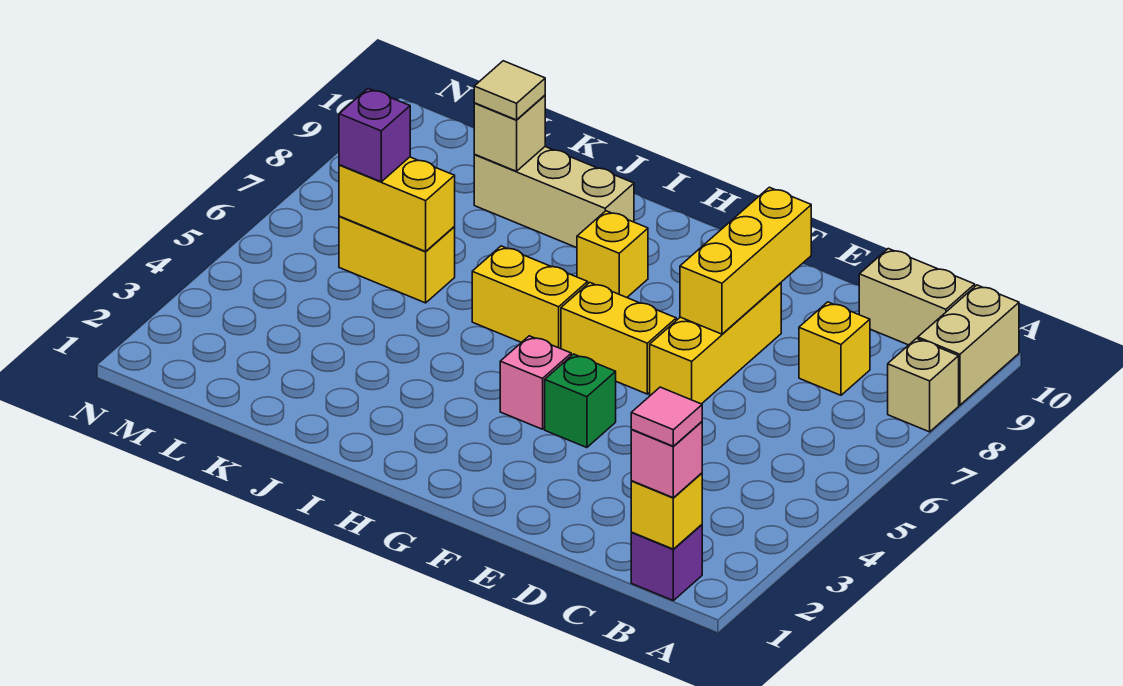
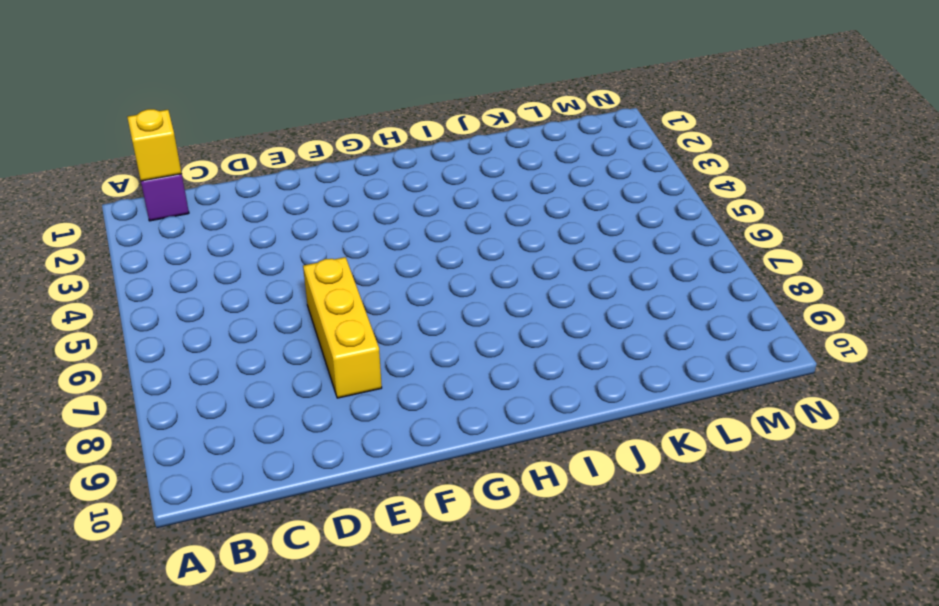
none -> tan 1x1 brick [888,339,959,432]
none -> tan 1x2 brick [918,285,1019,405]
none -> tan 1x2 brick [859,249,975,345]

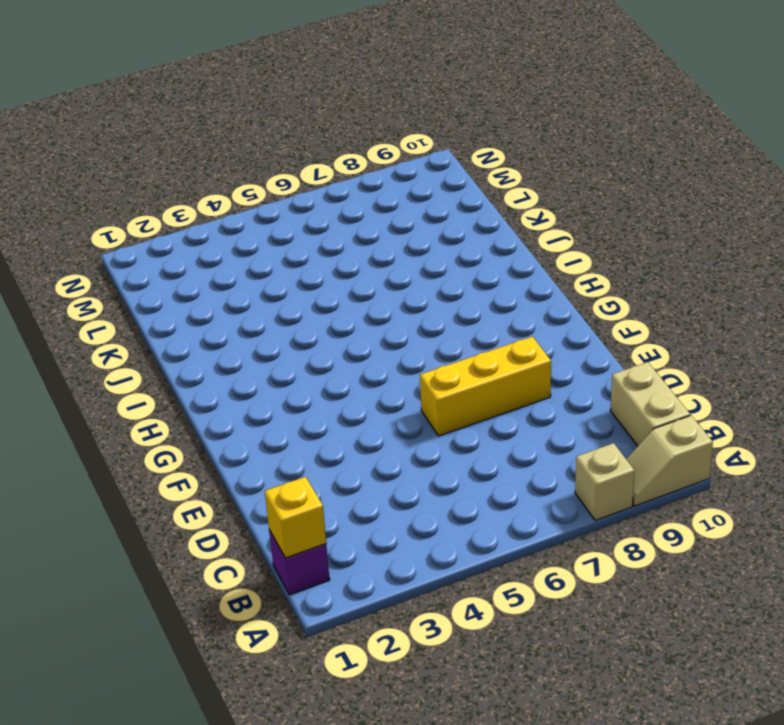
tan 1x2 slope [626,415,713,506] -> tan 1x2 brick [918,285,1019,405]
none -> yellow 1x1 brick [799,302,870,395]
none -> green 1x1 brick [545,354,616,448]
none -> yellow 1x2 brick [561,283,676,394]

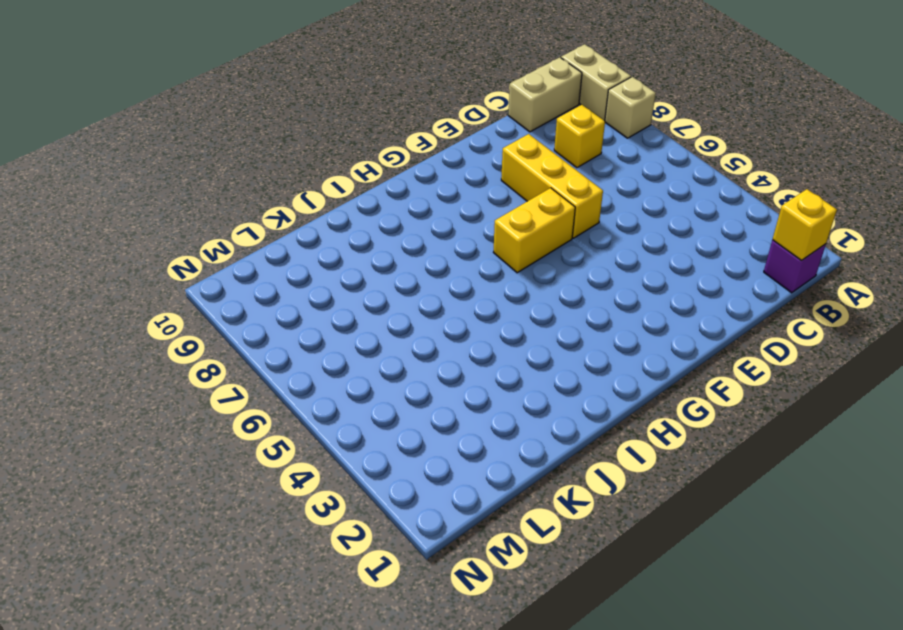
none -> green 1x1 brick [545,354,616,448]
none -> pink 1x1 brick [500,336,571,429]
none -> yellow 1x2 brick [472,246,588,349]

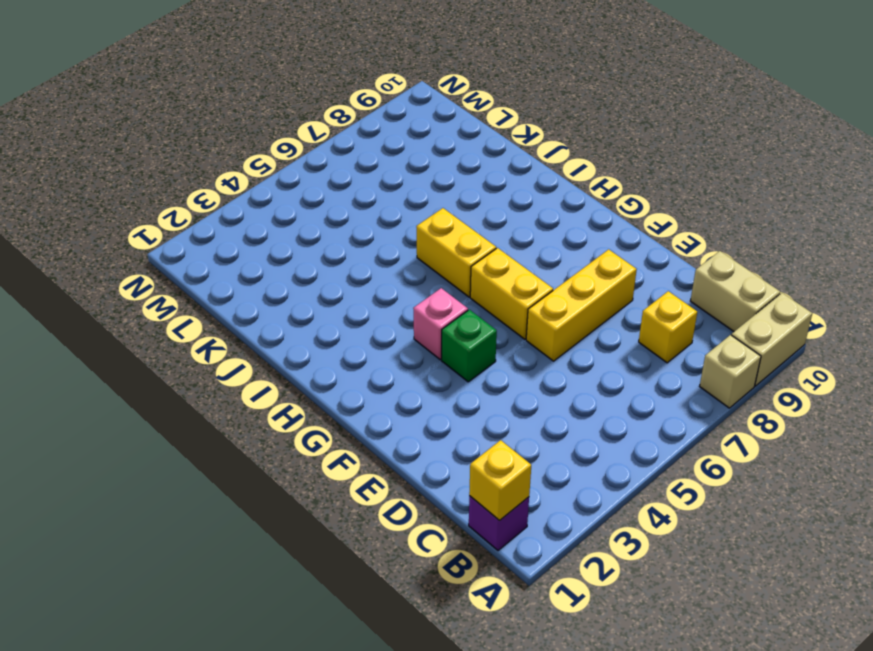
none -> yellow 1x1 brick [577,211,648,297]
none -> tan 1x3 brick [474,147,634,248]
none -> yellow 1x2 brick [339,216,455,303]

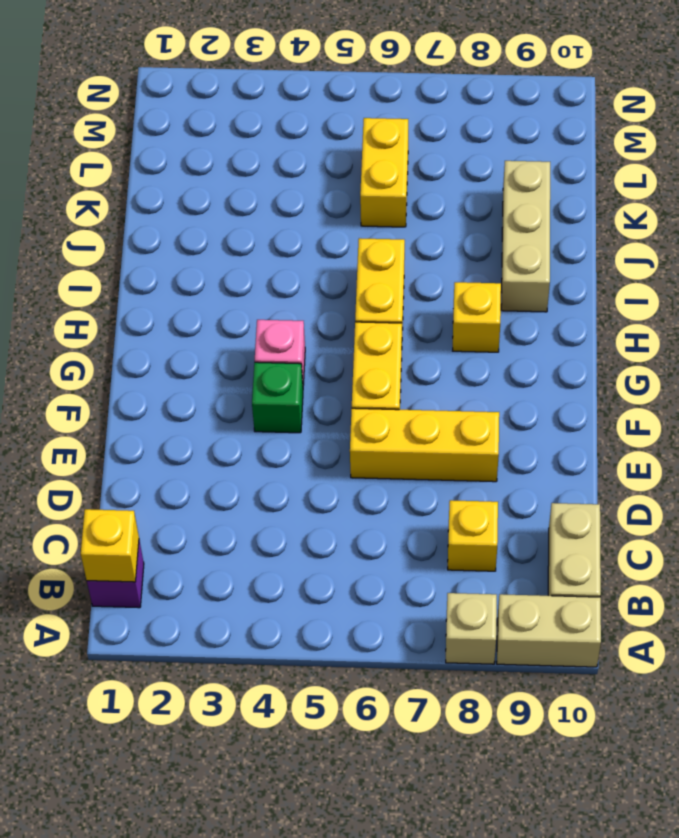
none -> yellow 1x3 brick [680,187,811,334]
none -> yellow 1x2 brick [339,157,455,251]
none -> tan 1x1 brick [474,95,545,171]

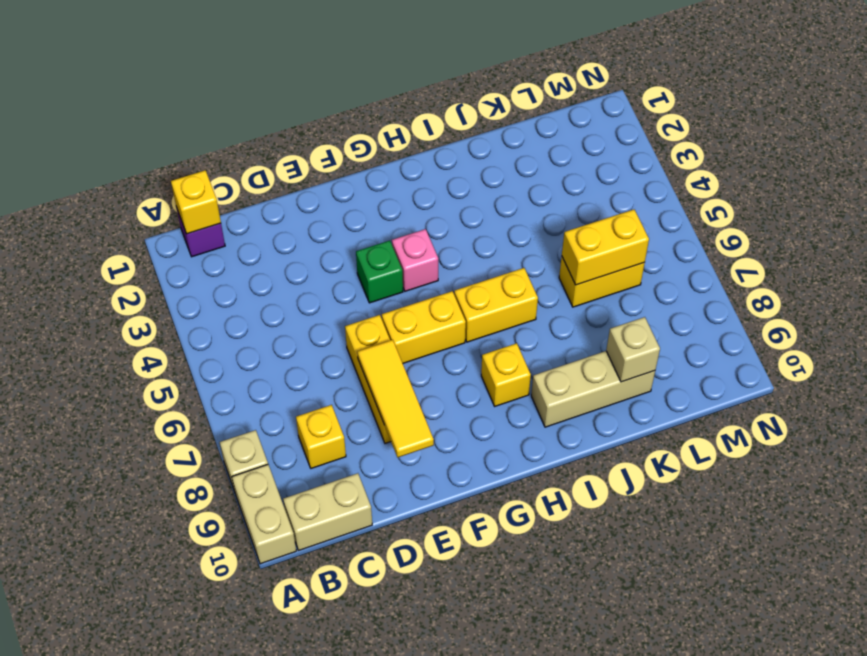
yellow 1x3 tile [357,340,434,457] -> yellow 1x3 brick [680,187,811,334]
none -> pink 1x1 brick [631,422,702,498]
none -> tan 1x1 tile [474,61,545,120]
none -> purple 1x1 brick [339,88,410,182]

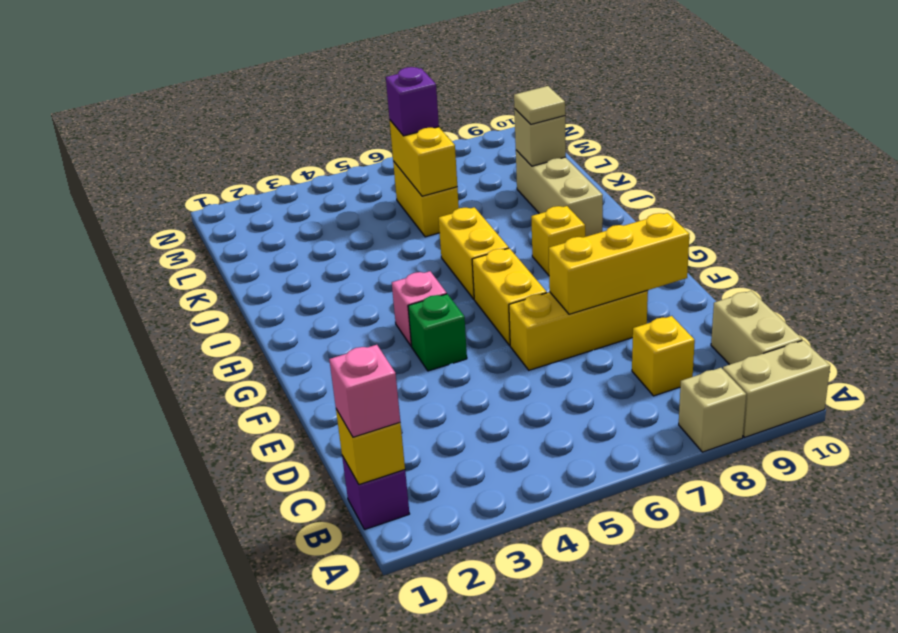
none -> pink 1x1 tile [631,387,702,446]

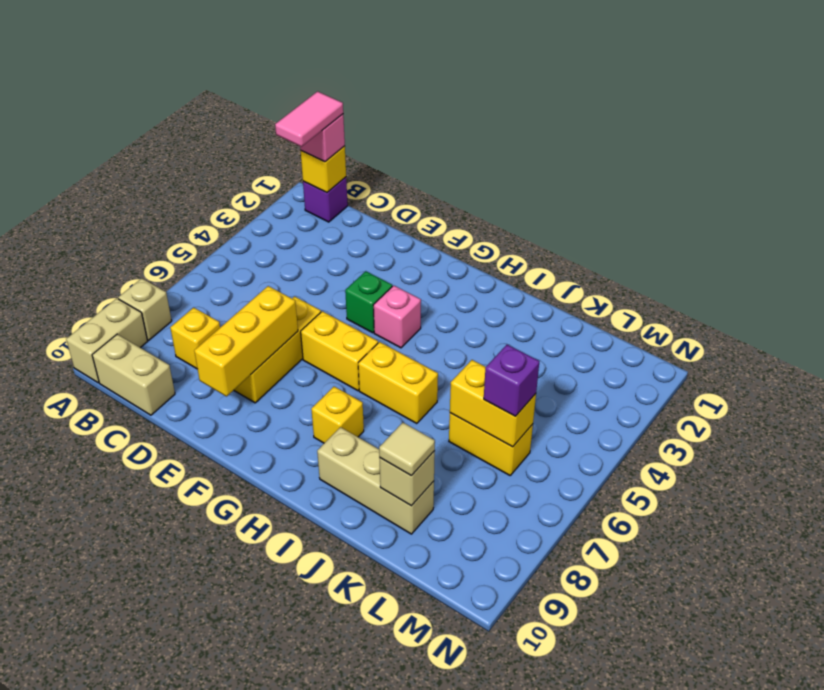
pink 1x2 tile [275,91,343,147] -> pink 1x1 tile [631,387,702,446]

